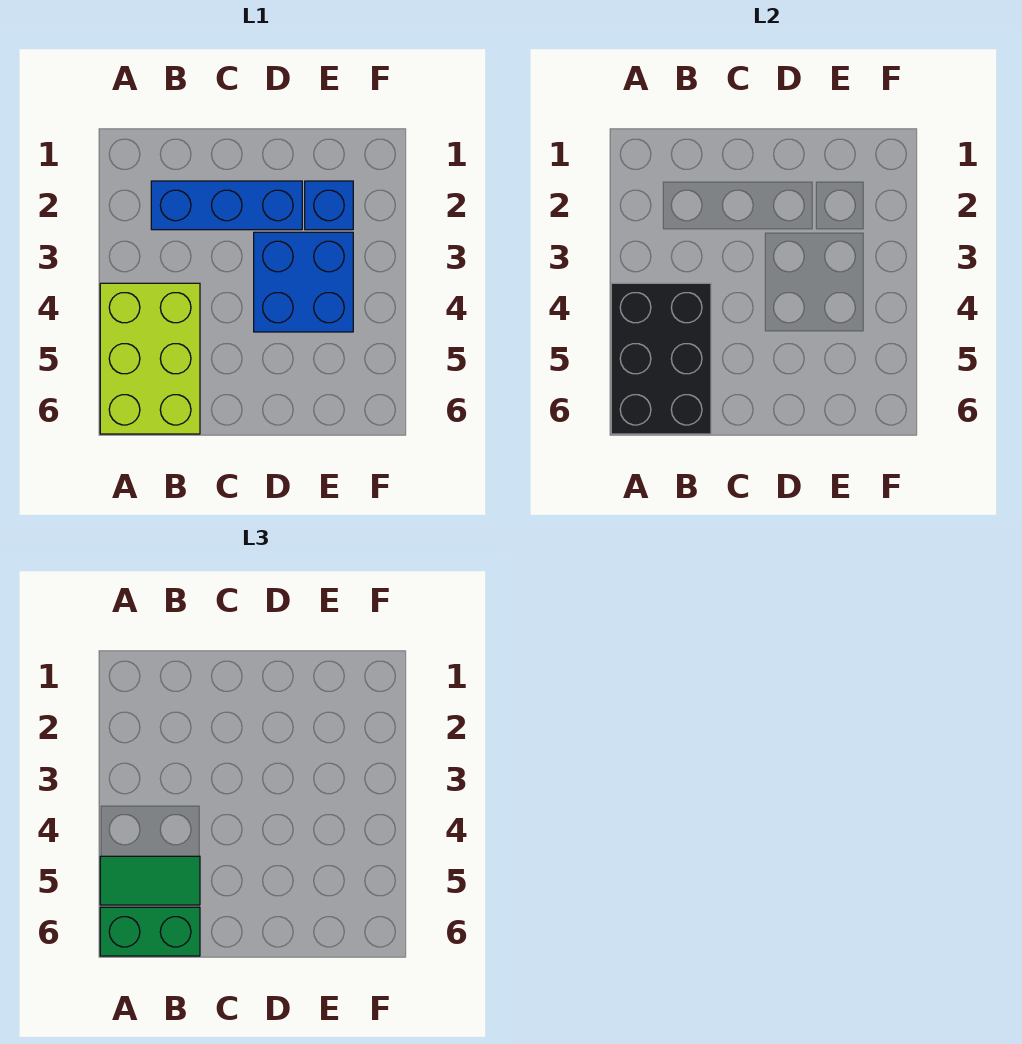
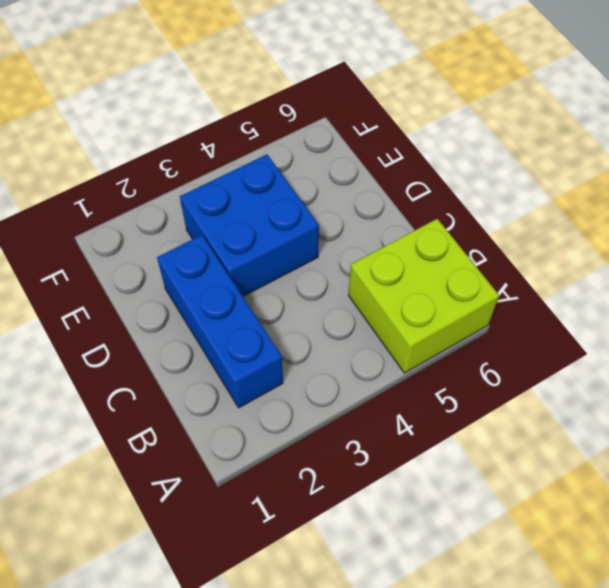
lime 2x2 brick [348,219,499,373] -> lime 2x3 brick [100,283,200,434]
none -> blue 1x1 brick [305,181,353,230]
none -> black 2x3 brick [611,283,711,434]

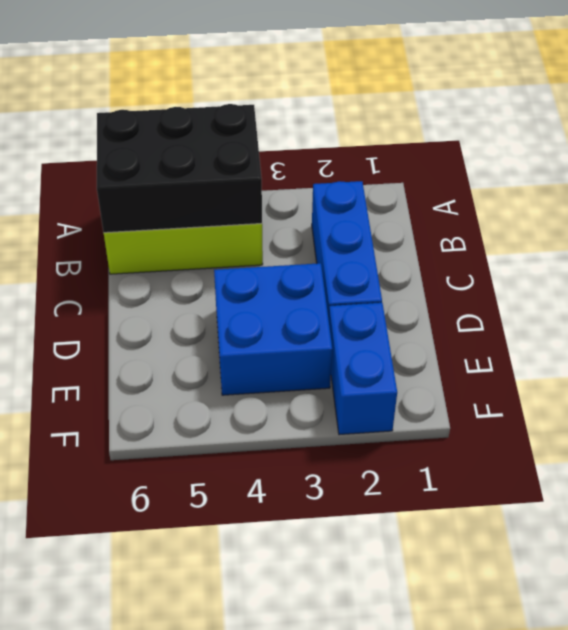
blue 1x2 brick [329,303,397,435] -> blue 1x1 brick [305,181,353,230]
none -> green 1x2 tile [100,856,200,905]
none -> green 1x2 brick [100,907,200,956]

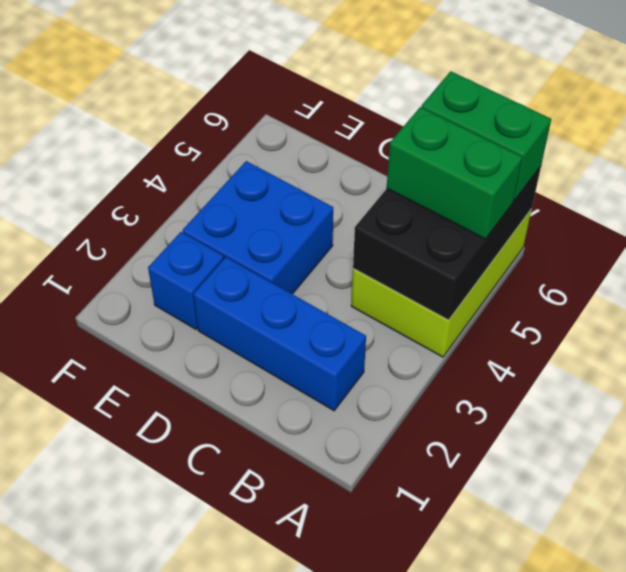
green 1x2 brick [387,107,522,239] -> green 1x2 tile [100,856,200,905]

